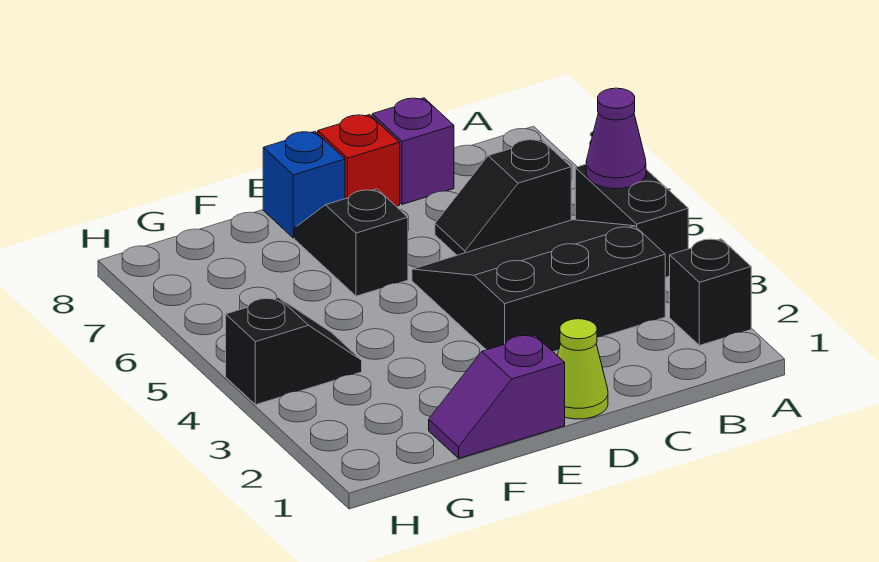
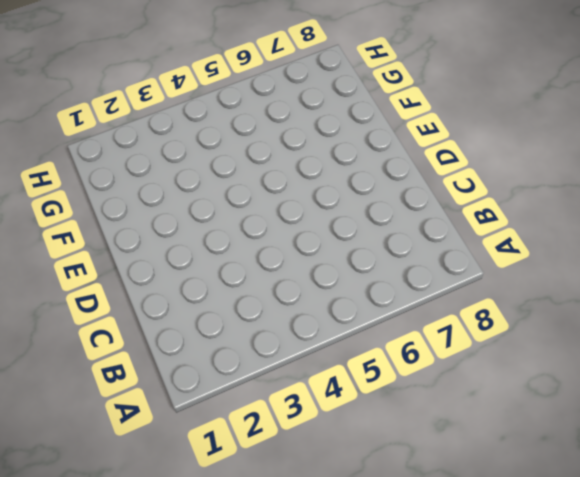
none -> black 1x1 brick [670,239,751,345]
none -> black 1x2 brick [575,164,688,277]
none -> black 3x3 slope [412,220,665,352]

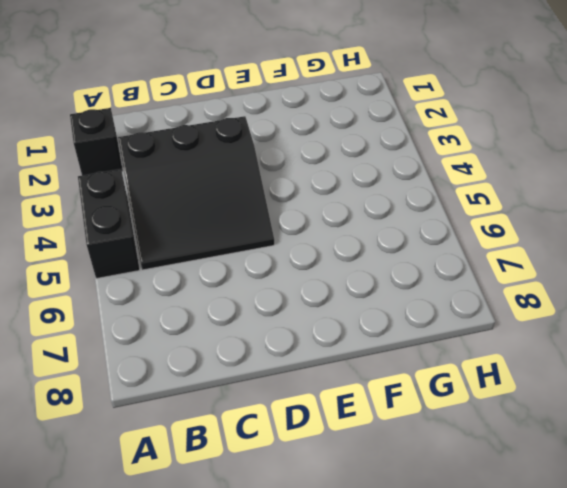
none -> black 1x2 slope [435,139,571,255]
none -> purple 1x1 brick [372,98,454,204]
none -> lime 1x1 cone [557,319,608,419]

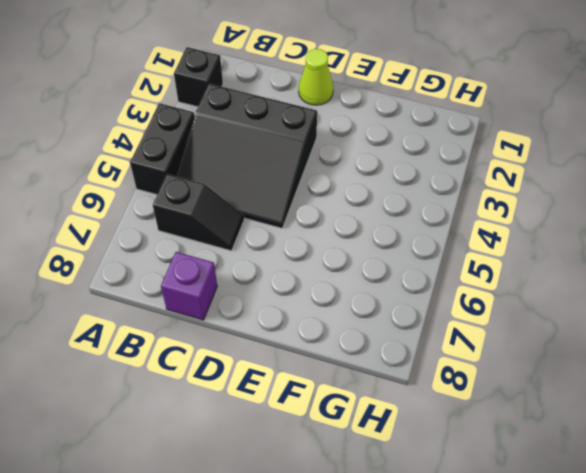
none -> red 1x1 brick [318,115,400,206]
none -> purple 1x2 slope [429,335,565,458]
none -> black 1x2 slope [295,189,408,296]

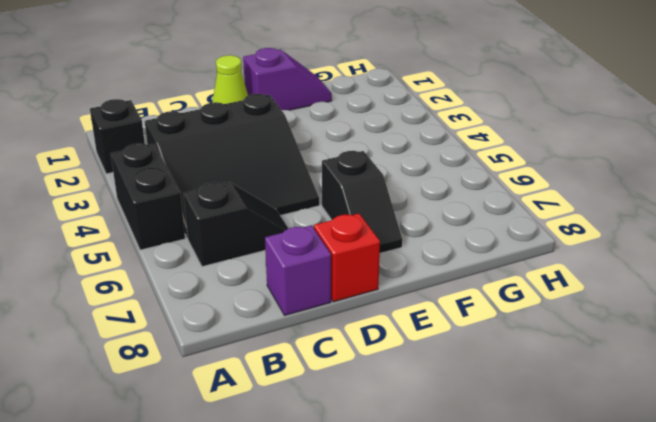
none -> blue 1x1 brick [263,132,345,238]
none -> black 1x2 slope [226,298,362,405]
none -> purple 1x1 cone [586,88,646,189]

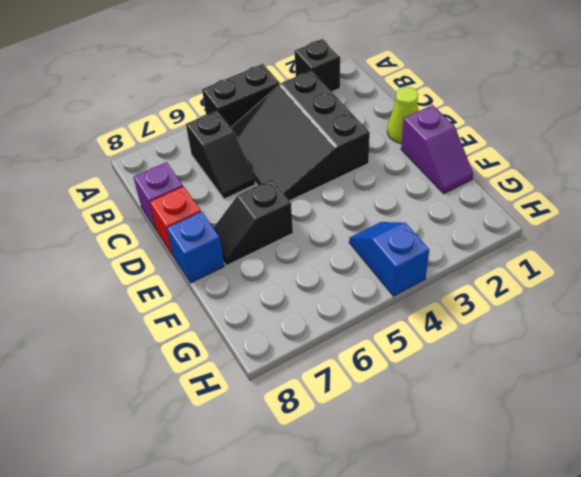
blue 1x2 slope [349,222,429,296] -> black 1x2 slope [226,298,362,405]
none -> purple 1x1 cone [586,88,646,189]

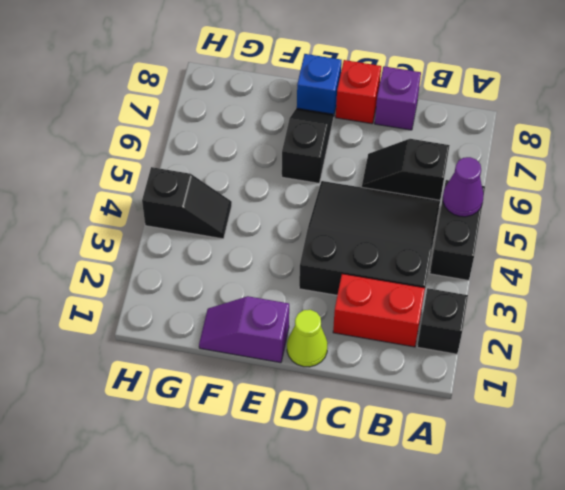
red 1x2 brick [333,274,425,347] -> none

